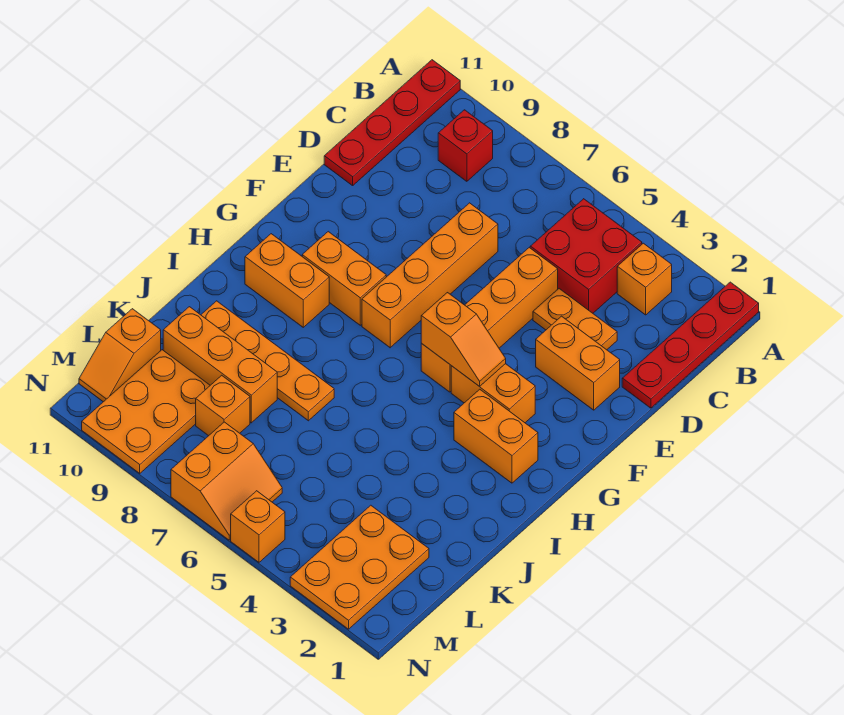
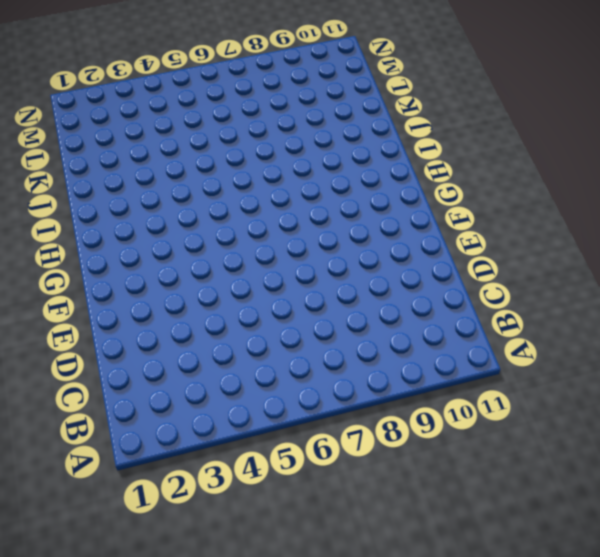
none -> red 1x4 plate [622,282,759,408]
none -> red 1x4 plate [324,60,460,186]
none -> orange 1x1 brick [617,243,672,315]

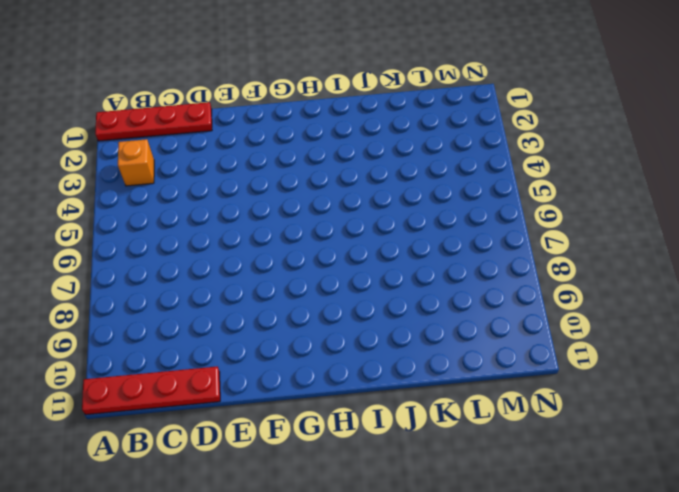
none -> red 2x2 brick [530,199,642,313]
none -> red 1x1 brick [438,110,493,181]
none -> orange 1x2 plate [533,289,617,350]

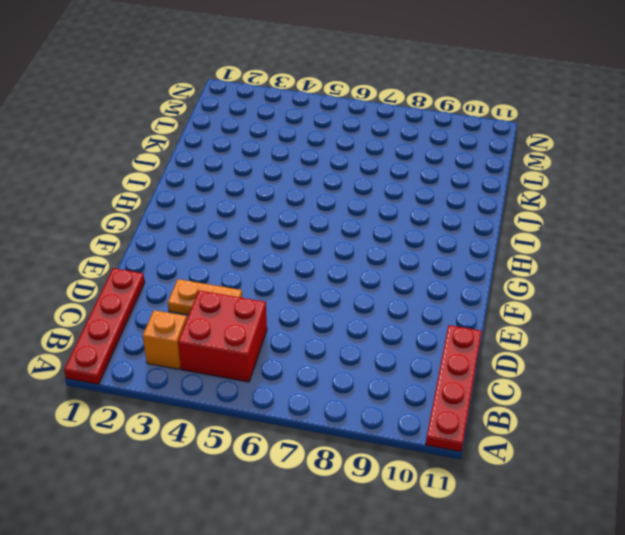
none -> red 1x1 brick [438,110,493,181]
none -> orange 1x4 brick [421,248,558,392]
none -> orange 1x4 brick [362,203,498,348]

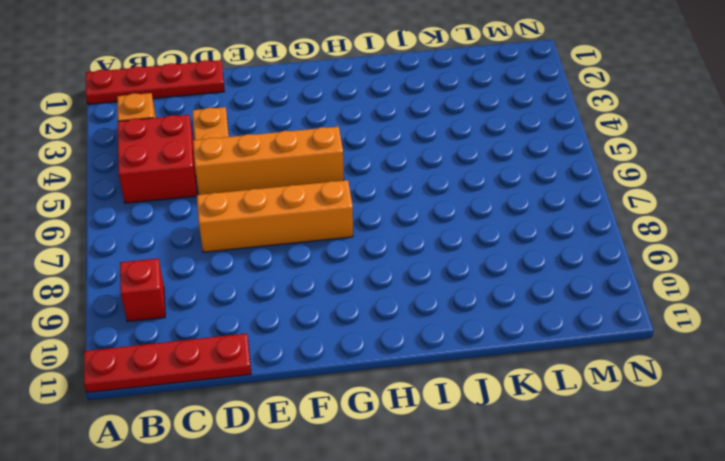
none -> orange 1x2 brick [536,316,620,410]
none -> orange 1x2 brick [451,364,535,423]
none -> orange 1x2 brick [302,232,386,325]

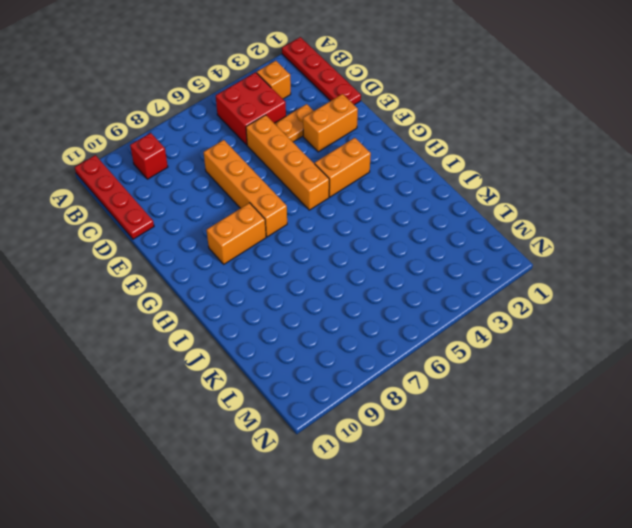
none -> orange 1x2 brick [454,389,538,483]
none -> orange 1x2 brick [245,234,329,327]
none -> orange 1x4 plate [201,301,334,421]

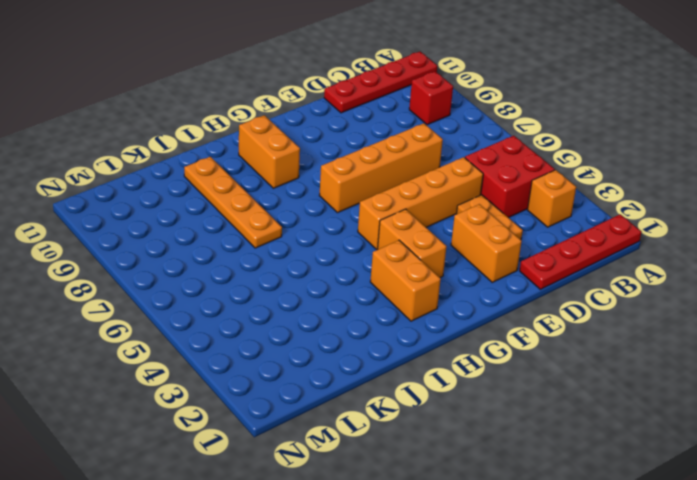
none -> orange 1x2 brick [302,232,386,325]
none -> orange 1x3 brick [163,307,277,423]
none -> orange 2x3 plate [290,505,429,629]

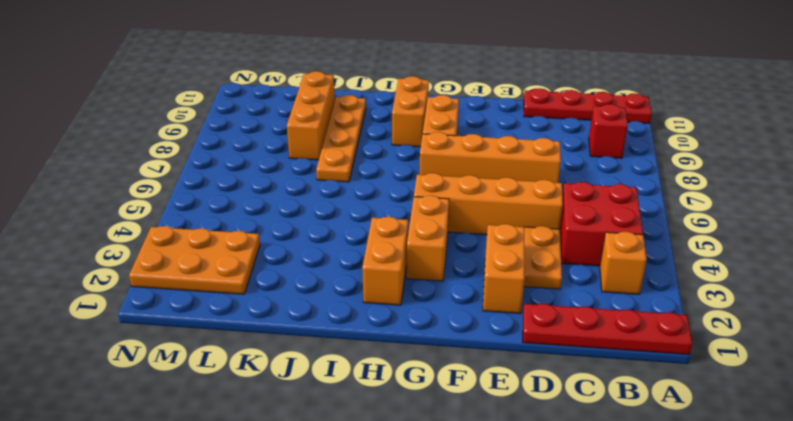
none -> orange 1x1 brick [196,375,250,436]
none -> orange 2x3 plate [82,350,210,473]
none -> orange 1x2 slope [79,309,161,402]

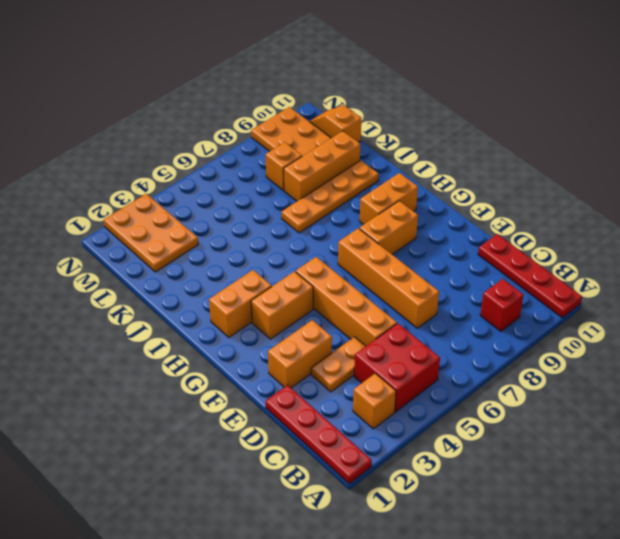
none -> orange 2x2 slope [171,422,282,540]
none -> orange 1x1 brick [231,491,285,562]
none -> orange 1x2 slope [421,293,506,387]

